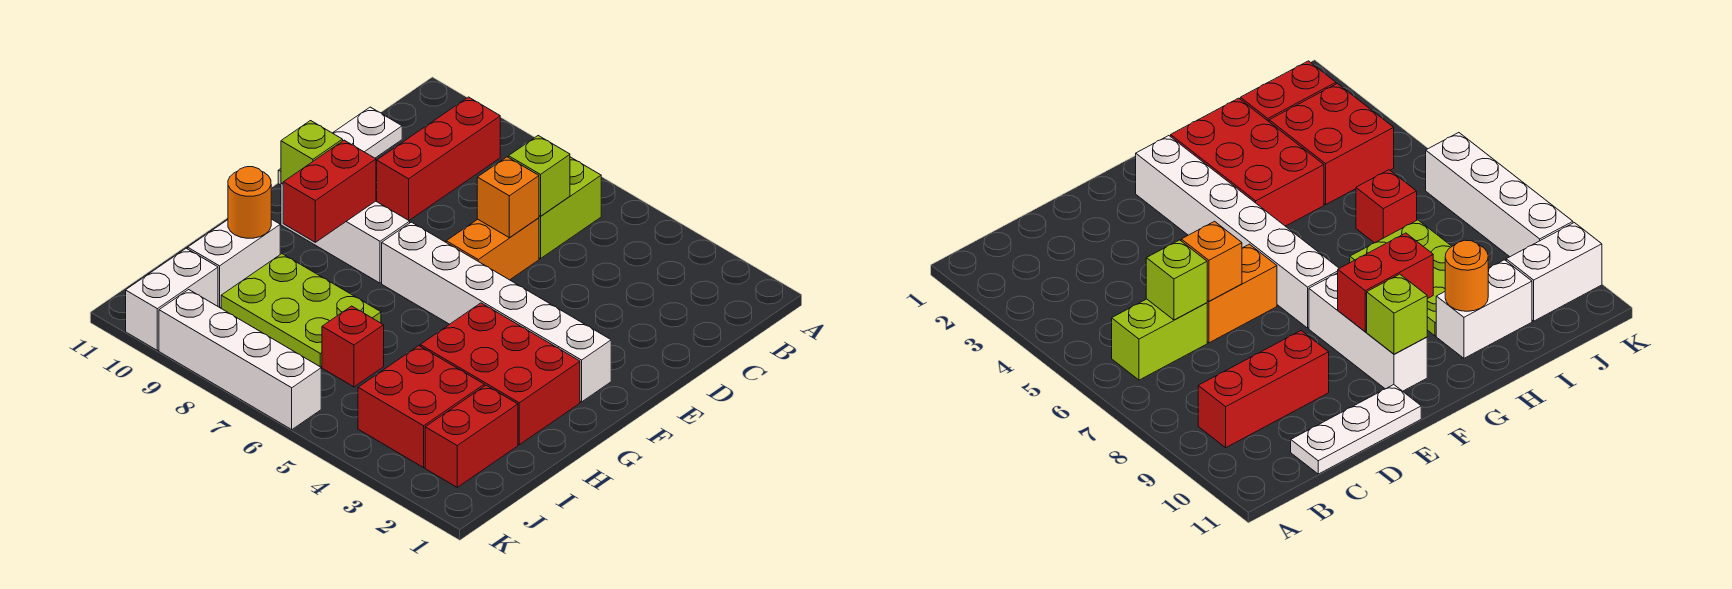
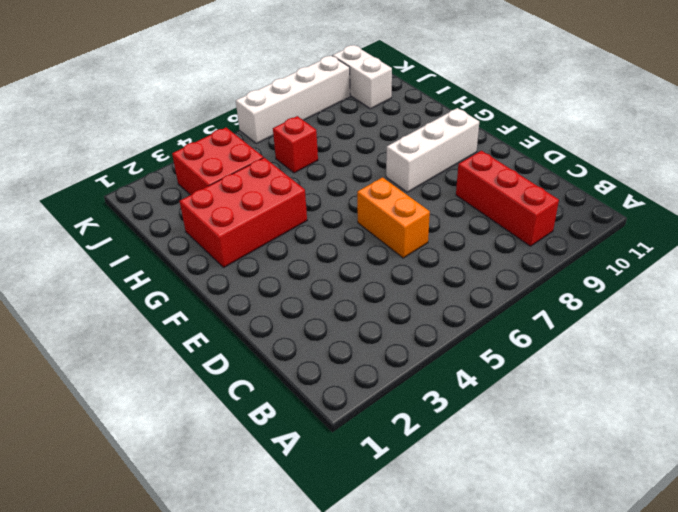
none -> lime 1x2 brick [539,157,601,259]
none -> white 1x3 plate [278,107,402,185]
none -> white 1x6 brick [382,222,611,402]

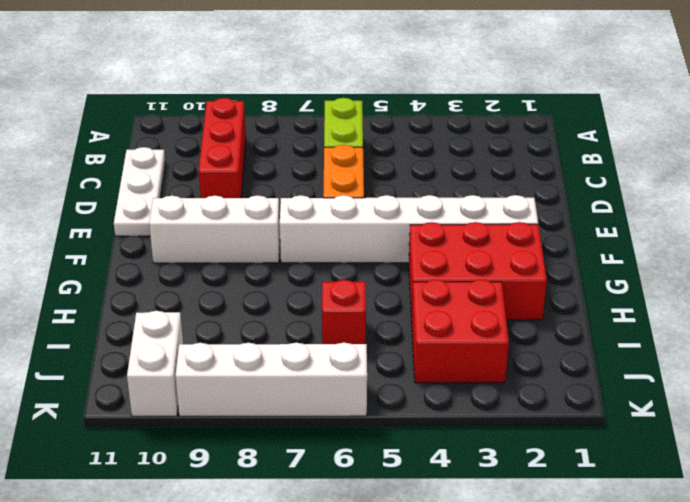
none -> lime 2x3 plate [221,254,381,367]
none -> white 1x2 brick [188,219,280,307]
none -> red 1x2 brick [425,385,518,487]

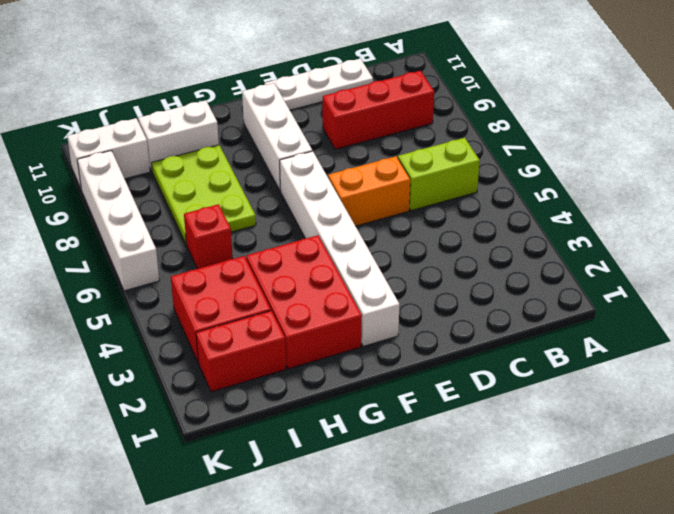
none -> lime 1x1 brick [509,136,570,216]
none -> orange 1x1 brick [477,157,539,238]
none -> red 1x2 brick [283,140,376,242]

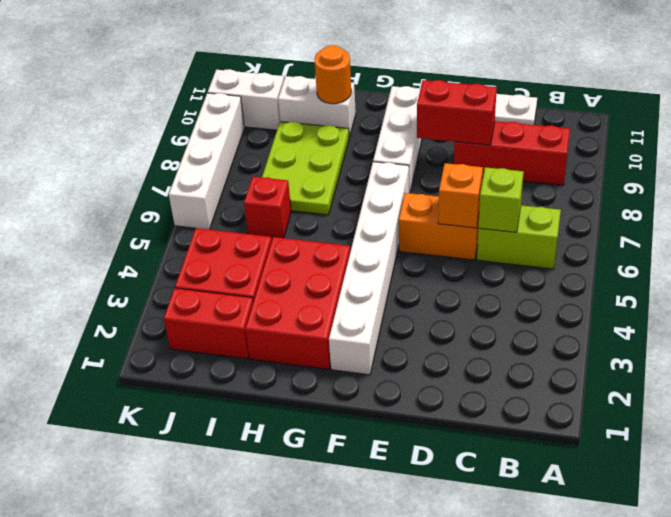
red 1x2 brick [417,80,497,145] -> red 1x2 brick moved to [283,140,376,242]
none -> lime 1x1 brick [281,121,343,184]

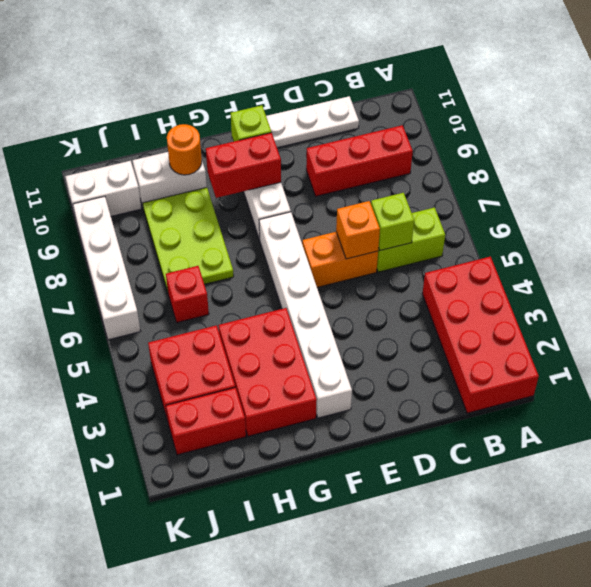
red 2x4 brick [422,257,539,413] -> none

